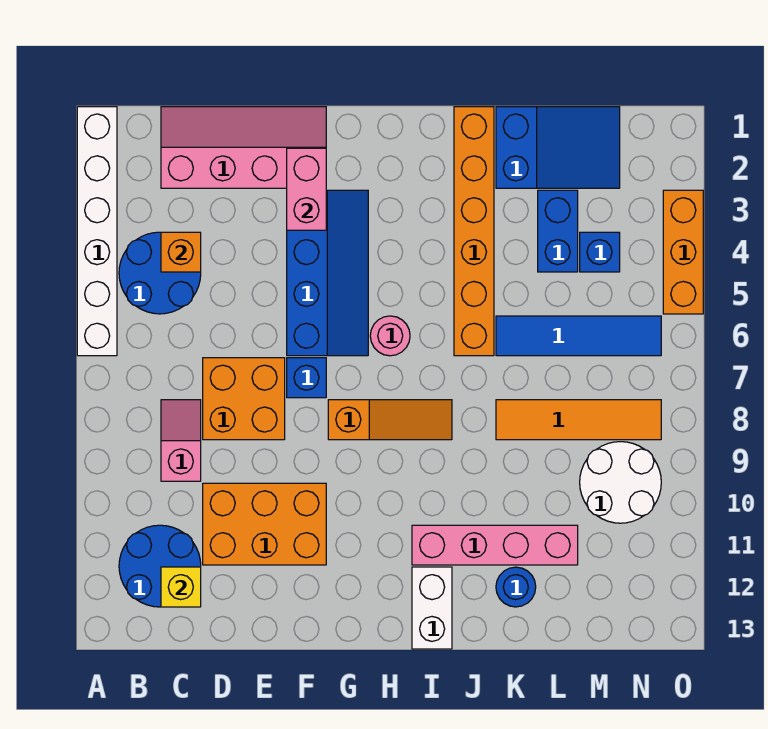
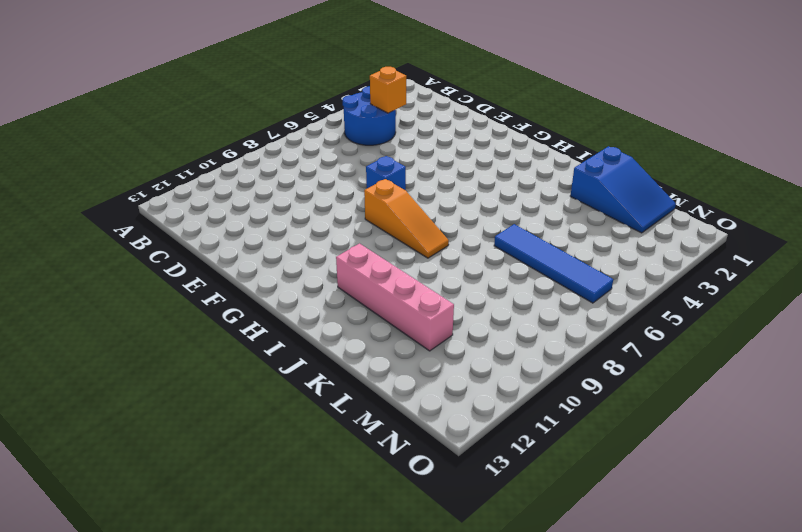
none -> white 1x6 brick [77,107,117,356]
none -> blue 2x2 round brick [119,525,201,607]
none -> pink 2x4 slope [161,107,326,188]

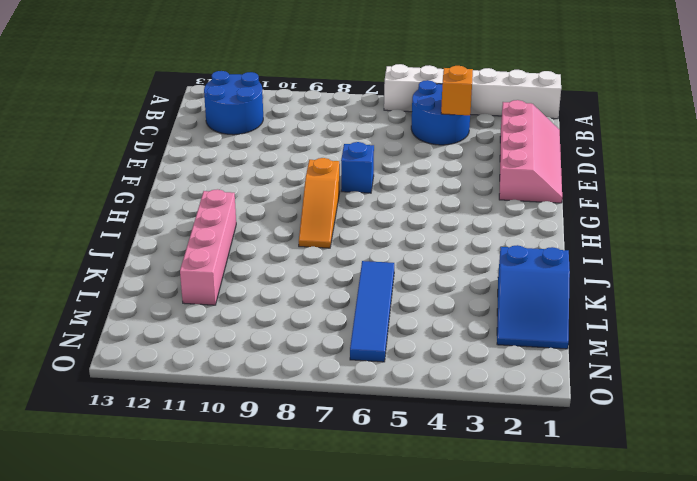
none -> pink 1x2 slope [161,400,201,481]
none -> orange 2x2 brick [203,358,285,440]
none -> orange 2x3 brick [203,483,326,565]

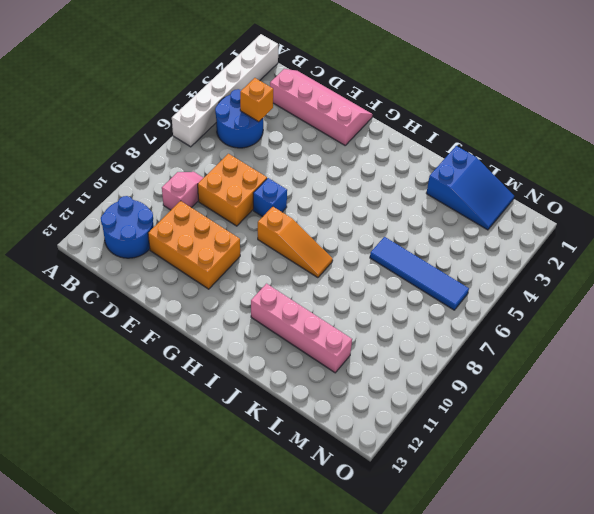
none -> blue 2x4 slope [287,190,368,356]
none -> pink 1x1 round brick [370,316,410,356]
none -> white 1x2 brick [412,567,452,649]

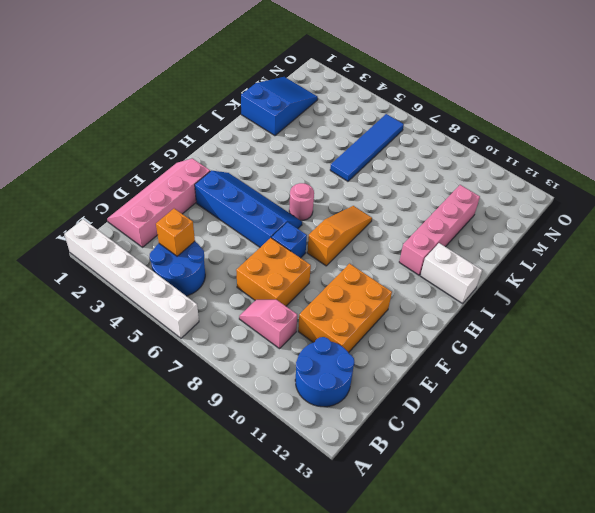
none -> orange 1x6 brick [454,107,494,356]
none -> orange 1x4 tile [496,400,661,440]
none -> blue 1x1 round brick [496,567,536,607]

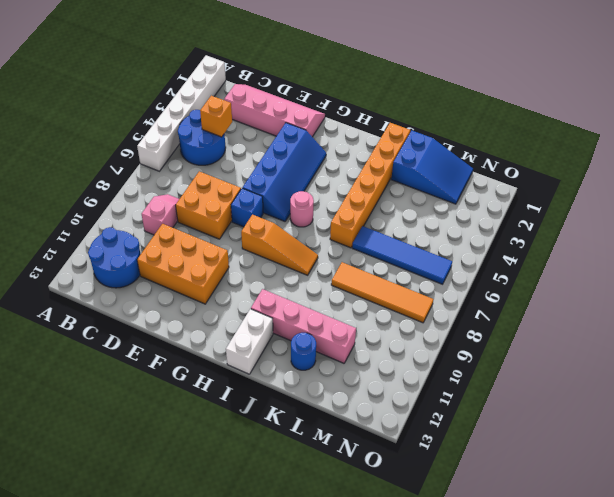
none -> blue 1x2 brick [538,190,578,272]
none -> blue 1x1 brick [580,232,620,272]
none -> white 2x2 round brick [580,442,661,523]

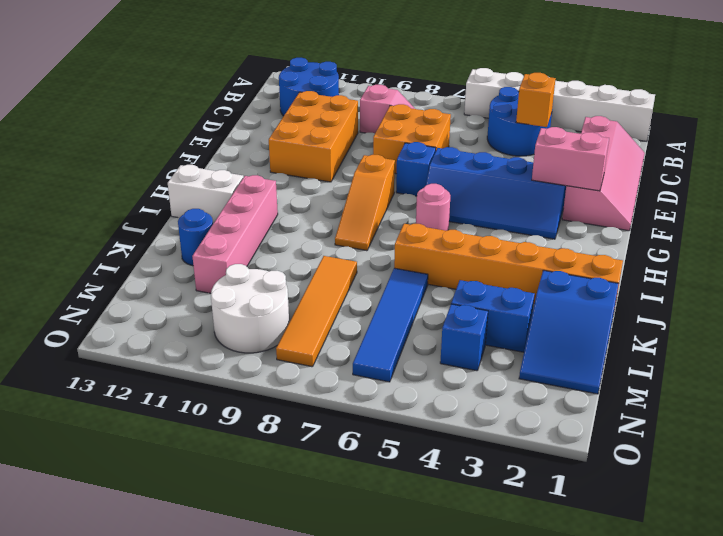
none -> orange 1x3 brick [663,190,703,314]
none -> yellow 1x1 brick [161,567,201,607]

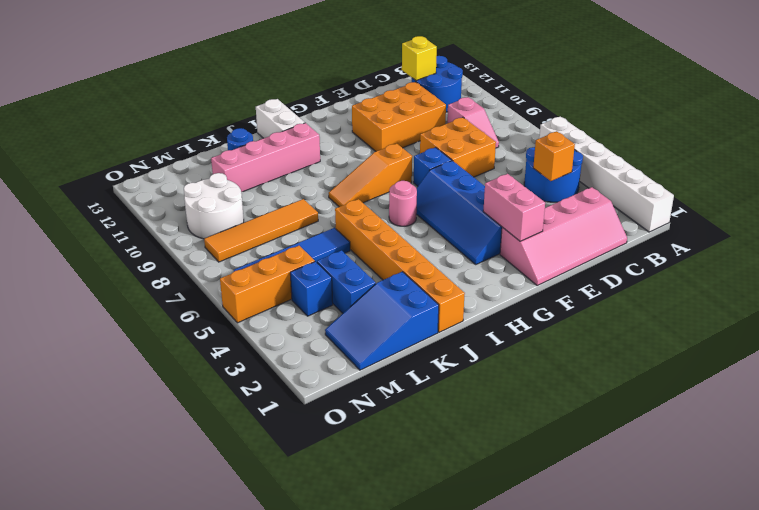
orange 1x3 brick [220,246,315,323] -> orange 1x3 brick turned to [663,190,703,314]

